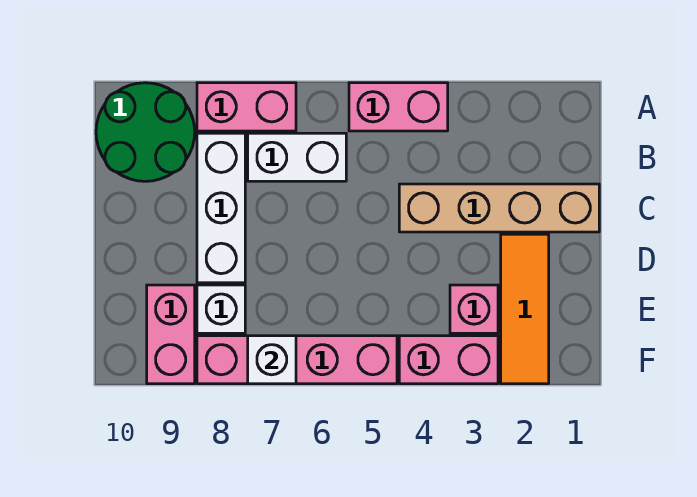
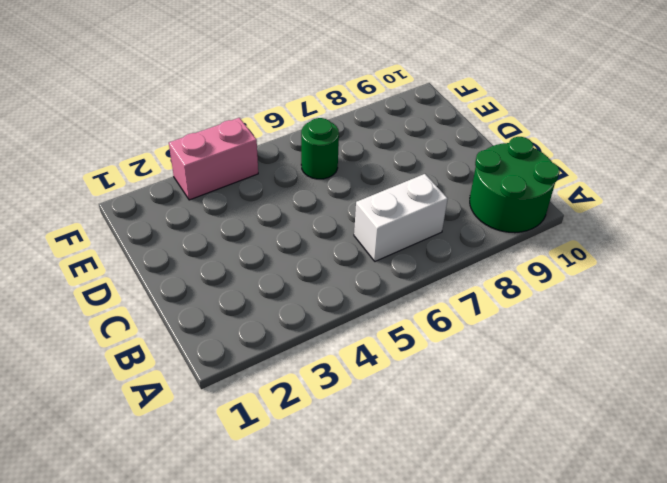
green 1x1 round brick [301,118,339,179] -> none
none -> pink 1x2 brick [349,83,448,131]
none -> pink 1x2 brick [197,83,296,131]
none -> white 1x3 brick [197,133,245,283]

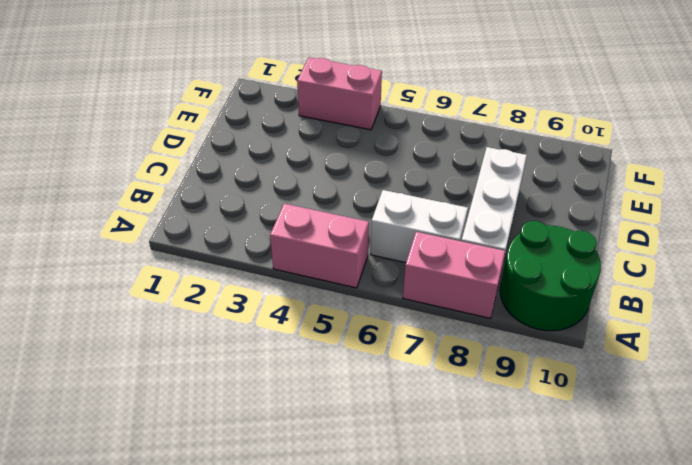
none -> tan 1x4 brick [399,184,599,232]
none -> orange 1x3 tile [501,234,549,384]
none -> pink 1x1 brick [450,285,498,333]

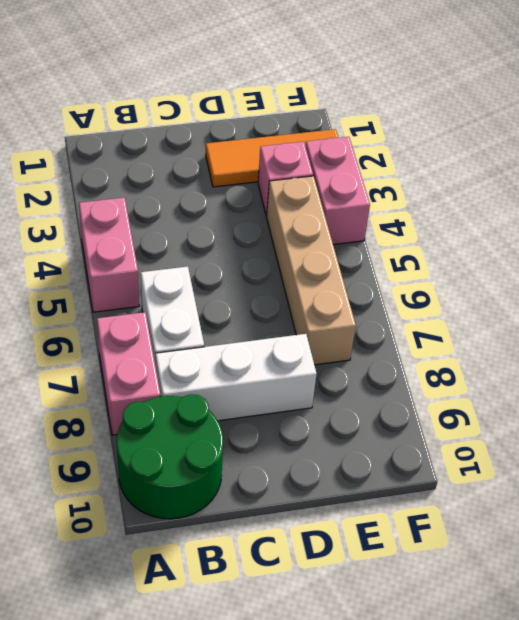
tan 1x4 brick [267,176,356,365] -> tan 1x4 brick moved to [399,184,599,232]
none -> white 1x1 brick [197,285,245,333]
none -> pink 1x2 brick [147,285,195,384]
none -> pink 1x4 brick [197,336,397,384]

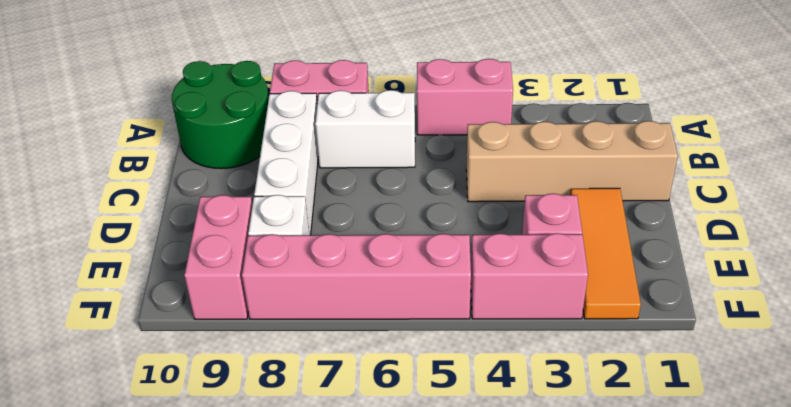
none -> white 1x1 brick [248,336,296,384]

